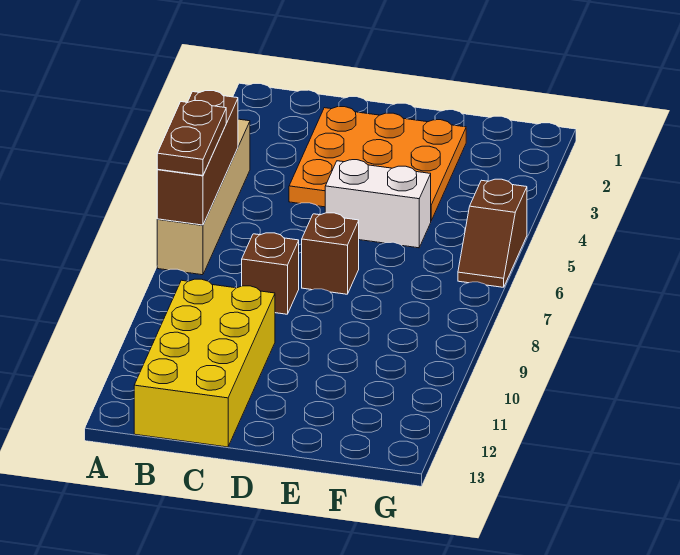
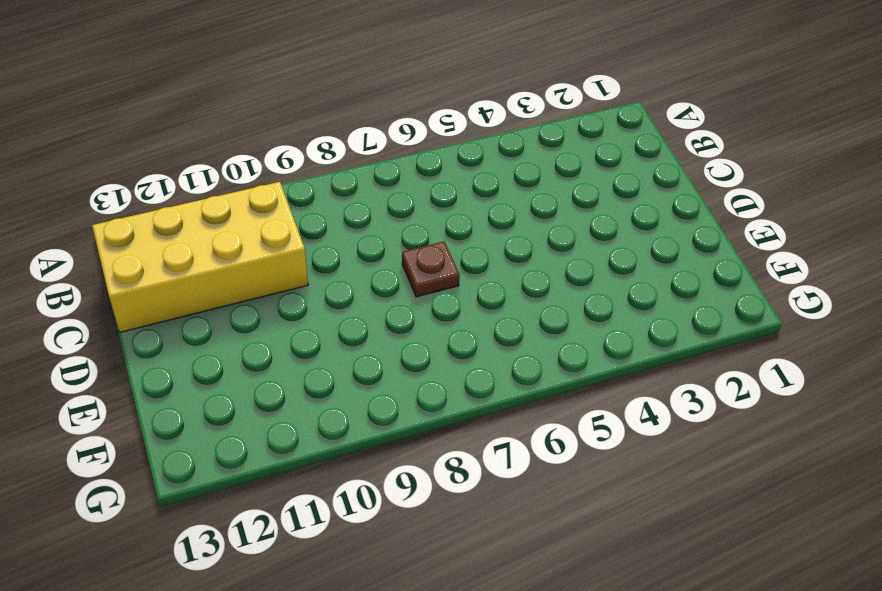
brown 1x1 plate [402,241,460,297] -> brown 1x1 brick [302,213,359,294]
none -> tan 1x4 brick [157,119,250,275]
none -> orange 3x3 plate [289,107,466,220]

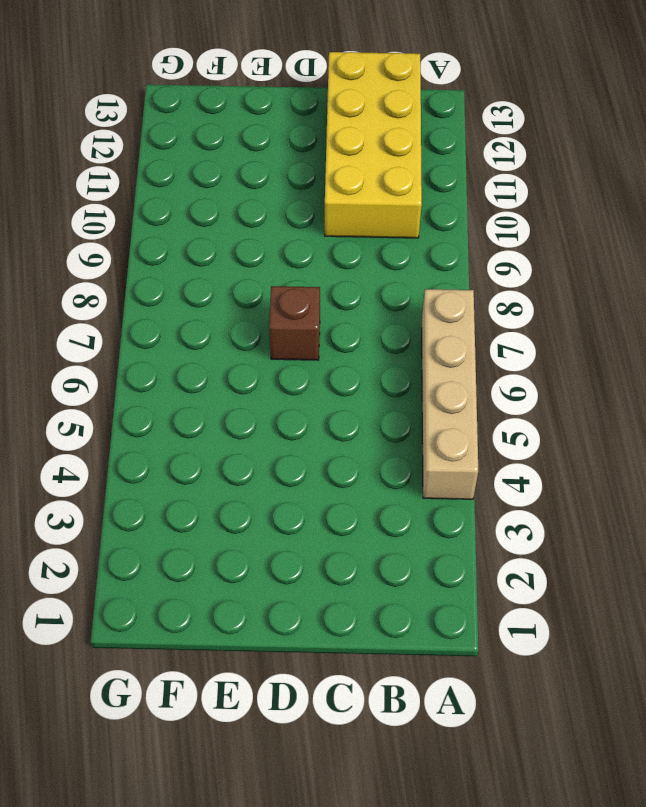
none -> orange 3x3 plate [289,107,466,220]
none -> brown 1x1 brick [242,233,299,314]

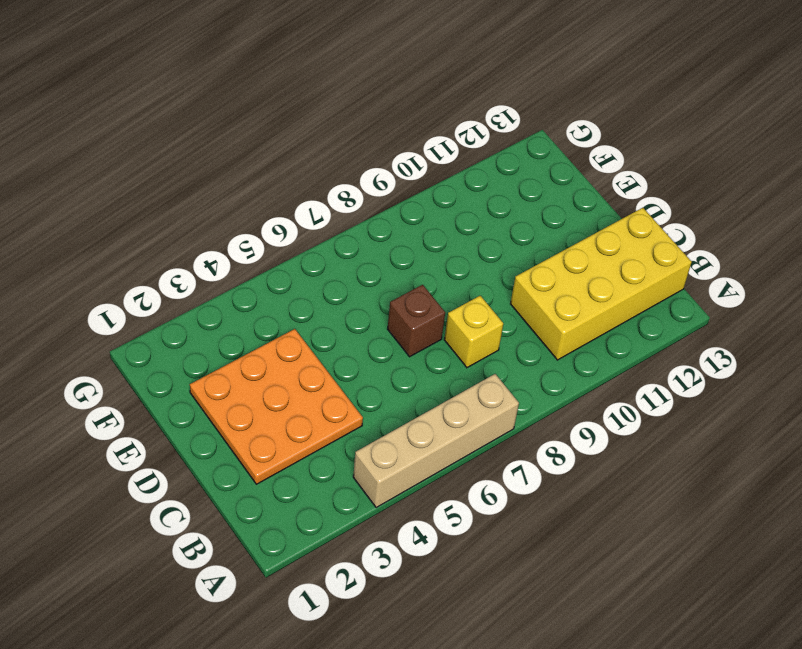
yellow 1x1 brick [444,296,503,368] -> brown 1x1 brick [242,233,299,314]
none -> white 1x2 brick [325,160,431,248]
none -> brown 1x2 slope [458,179,527,287]

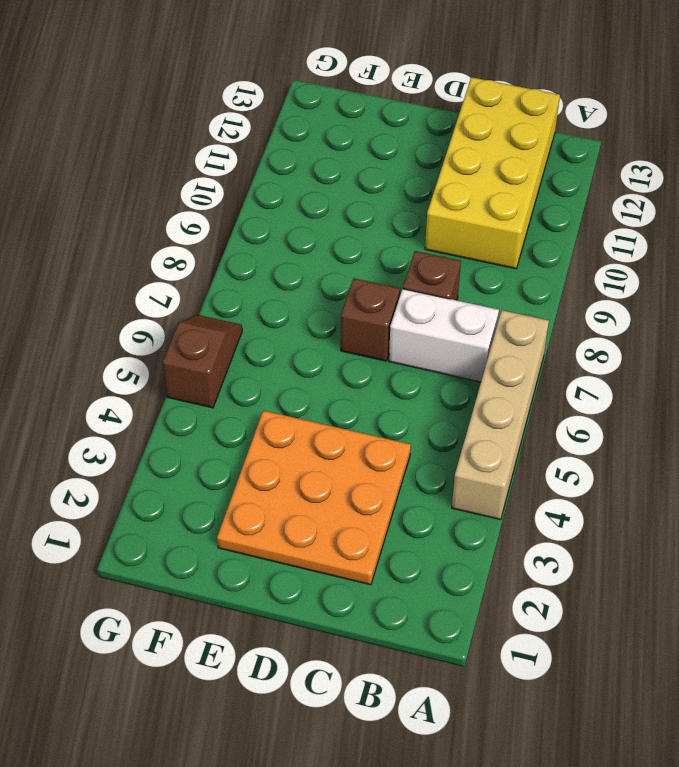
white 1x2 brick [389,289,499,382] -> white 1x2 brick moved to [325,160,431,248]
none -> brown 1x3 brick [157,91,238,225]
none -> brown 1x2 plate [157,101,226,175]

